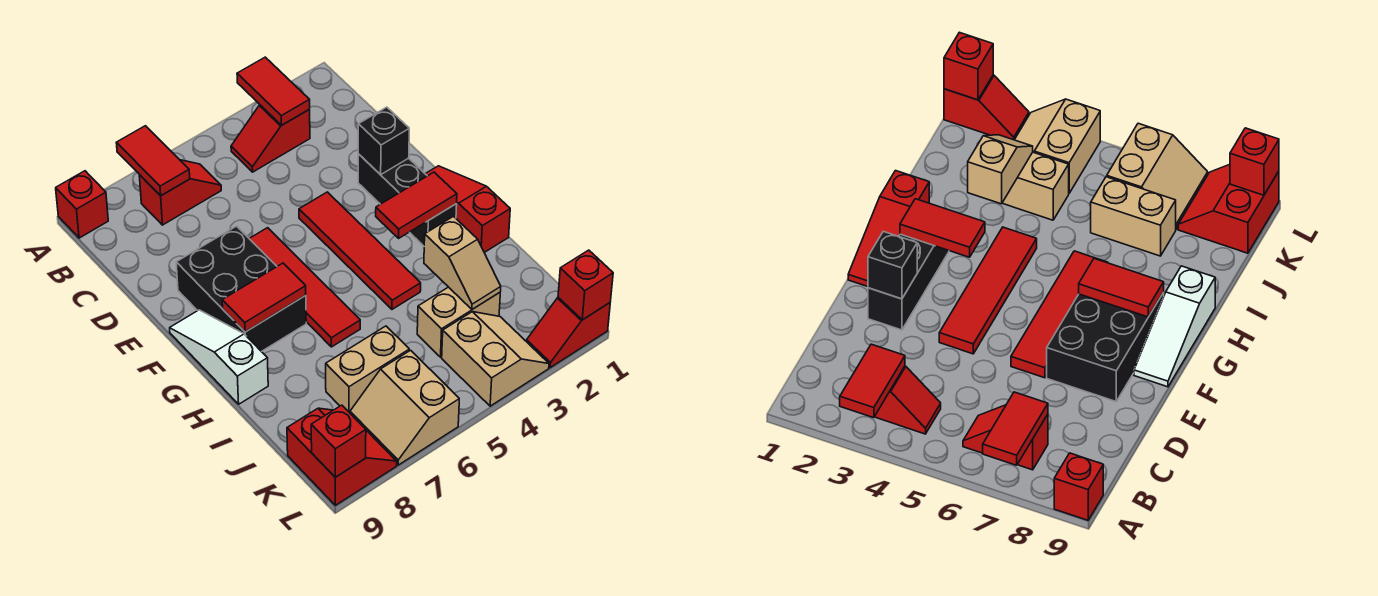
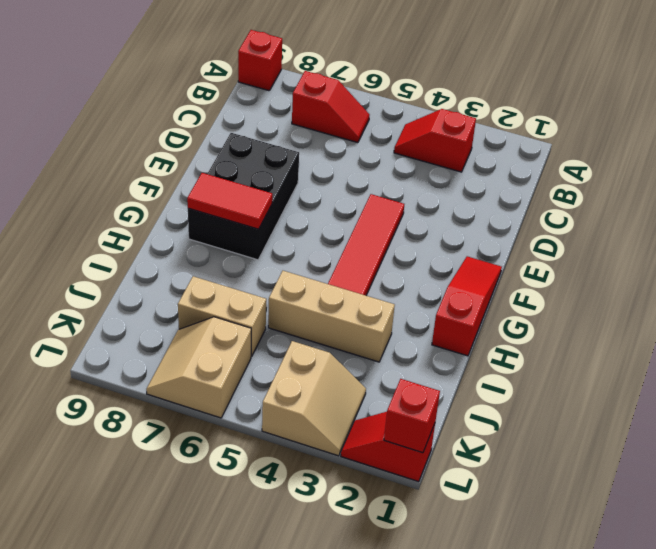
tan 1x3 brick [268,271,395,362] -> none
none -> black 1x3 brick [358,154,457,246]
none -> red 1x4 tile [249,228,360,347]
none -> white 1x3 slope [170,310,268,404]

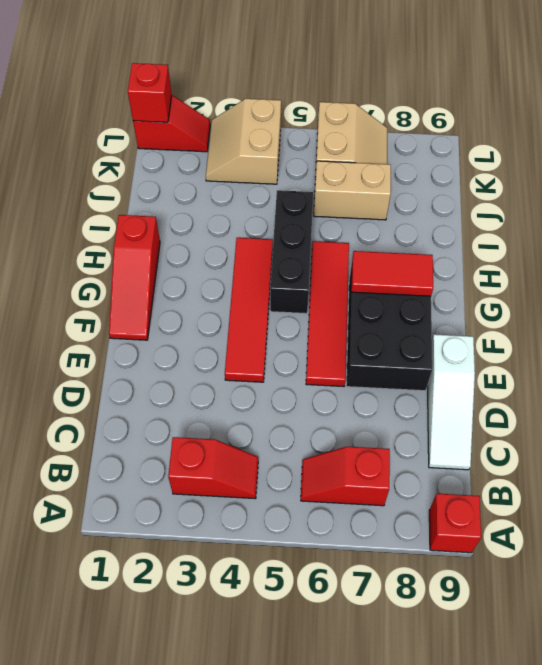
white 1x3 slope [427,334,475,470] -> white 1x3 slope moved to [170,310,268,404]
black 1x3 brick [270,190,313,314] -> black 1x3 brick moved to [358,154,457,246]
none -> tan 1x2 brick [417,287,500,357]
none -> red 2x2 slope [287,408,397,505]
none -> red 1x2 tile [237,57,310,125]

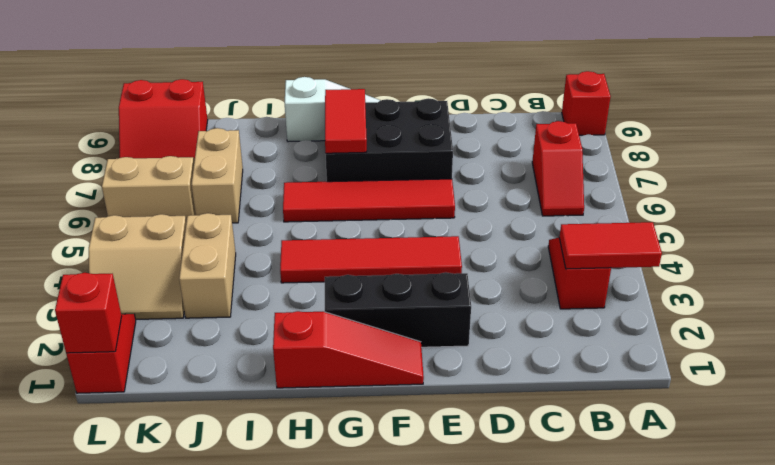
none -> red 1x2 tile [116,126,190,196]
none -> black 1x1 brick [358,107,409,175]
none -> red 1x2 tile [376,172,457,238]

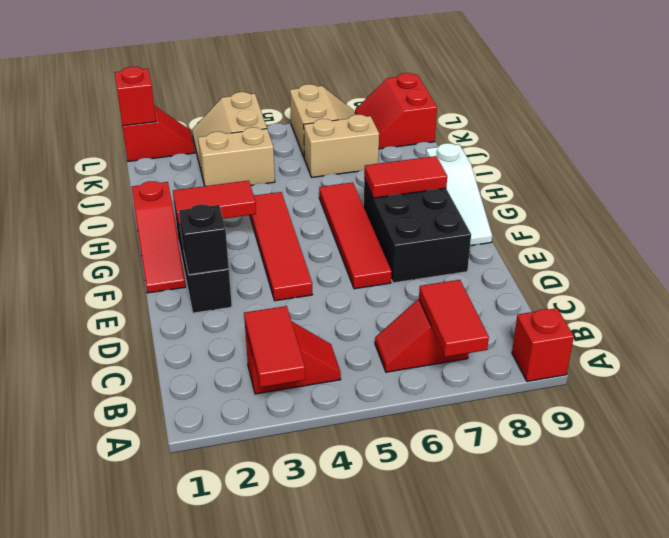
none -> tan 1x2 slope [424,216,501,309]
none -> red 1x1 brick [311,405,366,477]

